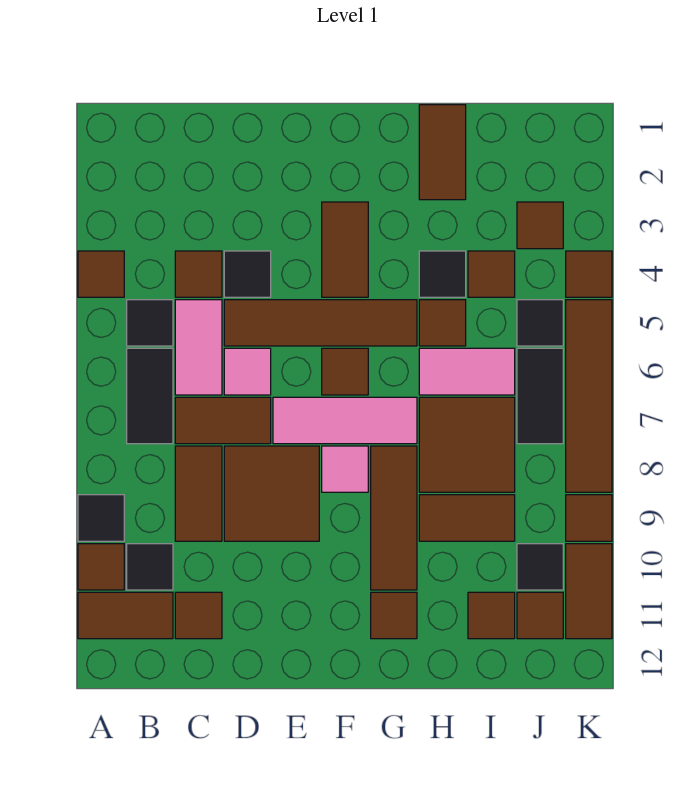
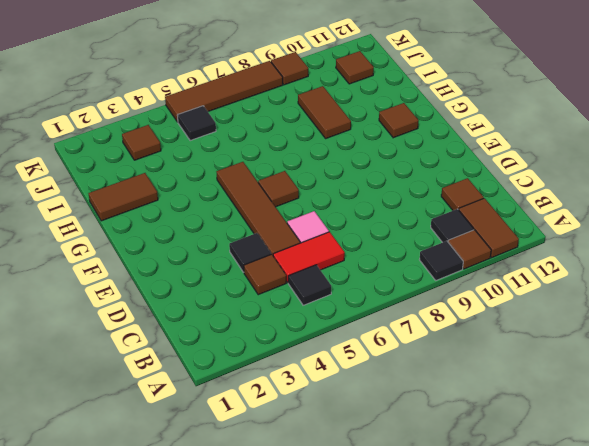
red 1x2 tile [273,232,345,283] -> pink 1x2 tile [175,300,222,395]
none -> brown 1x1 tile [78,251,124,297]
none -> black 1x2 tile [127,348,173,444]
none -> brown 1x2 tile [175,397,271,444]
none -> brown 1x2 tile [175,446,222,541]

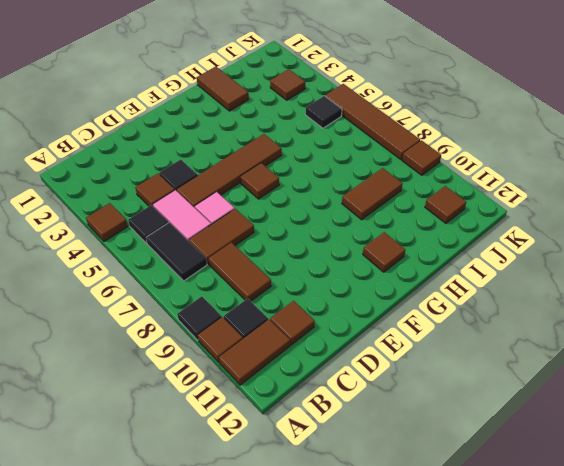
none -> brown 2x2 tile [224,446,319,541]
none -> pink 1x3 tile [273,397,417,444]
none -> brown 1x2 tile [322,202,368,297]
none -> pink 1x1 tile [322,446,368,492]

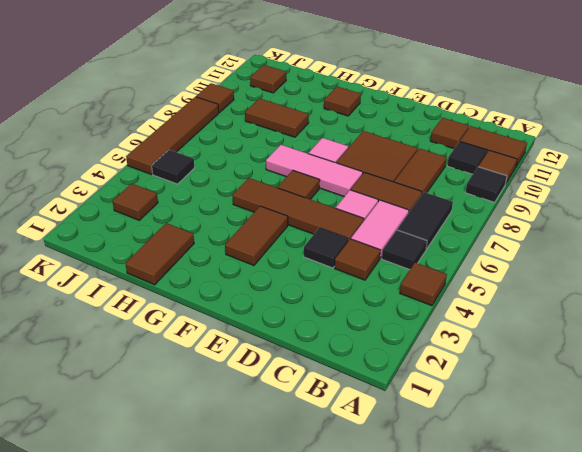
none -> brown 1x3 tile [371,446,417,590]
none -> black 1x1 tile [419,251,466,297]
none -> brown 1x1 tile [419,300,466,346]
none -> pink 1x2 tile [419,348,515,395]

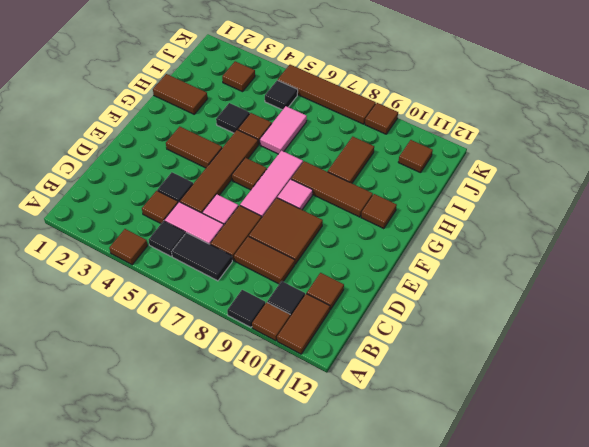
none -> brown 2x2 tile [419,397,515,492]
none -> brown 1x1 tile [468,251,515,297]
none -> brown 1x1 tile [468,592,515,639]
none -> black 1x2 tile [517,348,563,444]

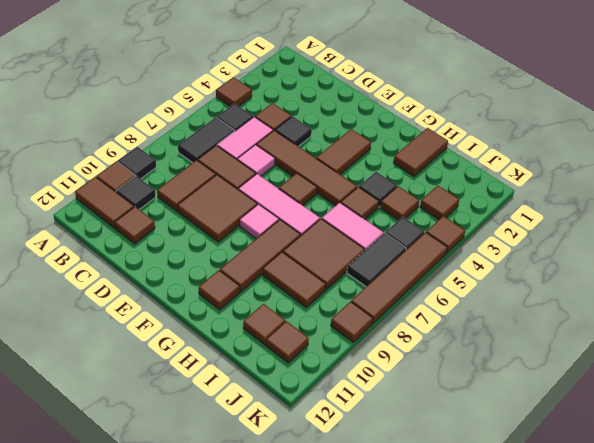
none -> black 1x1 tile [517,544,563,590]
none -> brown 1x2 tile [566,544,612,639]

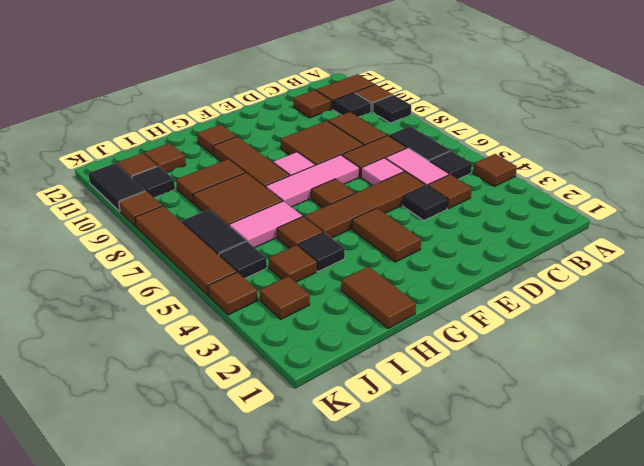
black 1x2 tile [88,163,146,211] -> brown 1x2 tile [566,544,612,639]

